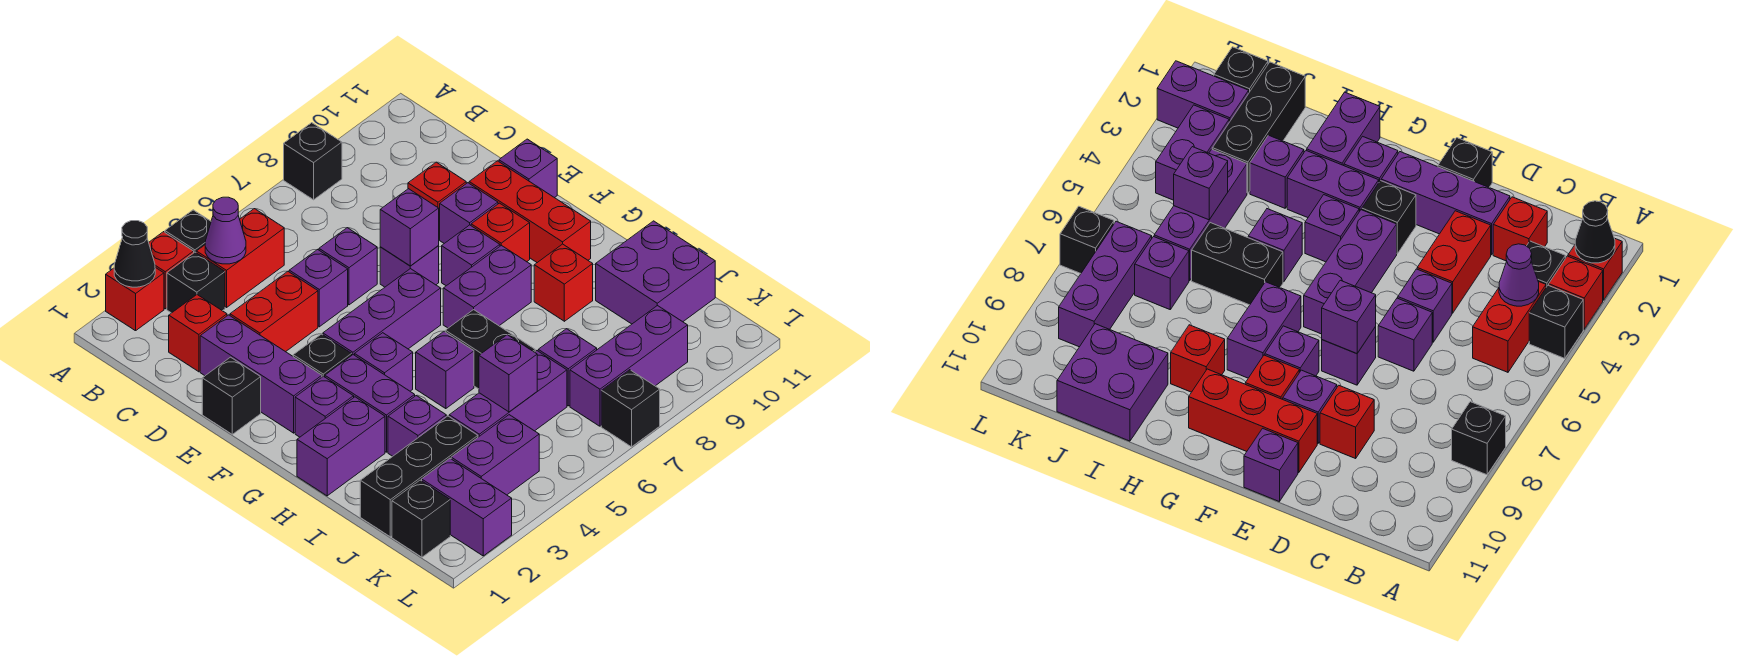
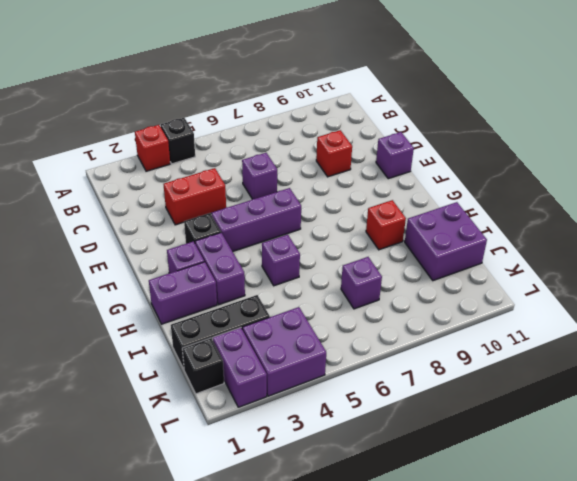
purple 2x2 brick [242,307,326,396] -> purple 1x2 brick [451,415,539,495]
none -> red 1x1 brick [106,267,164,331]
none -> black 1x1 brick [284,123,342,200]
none -> black 1x1 brick [167,252,225,313]
none -> red 1x2 brick [196,209,284,307]

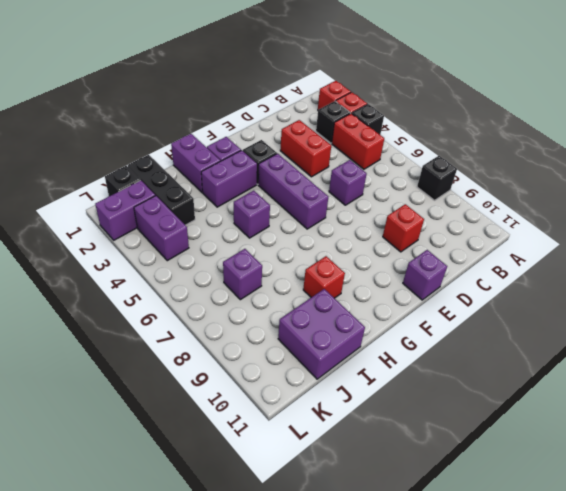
none -> red 1x1 brick [169,295,227,372]
none -> purple 1x3 brick [200,315,322,433]
none -> purple 1x1 brick [289,249,348,327]
none -> black 1x1 brick [202,357,261,434]

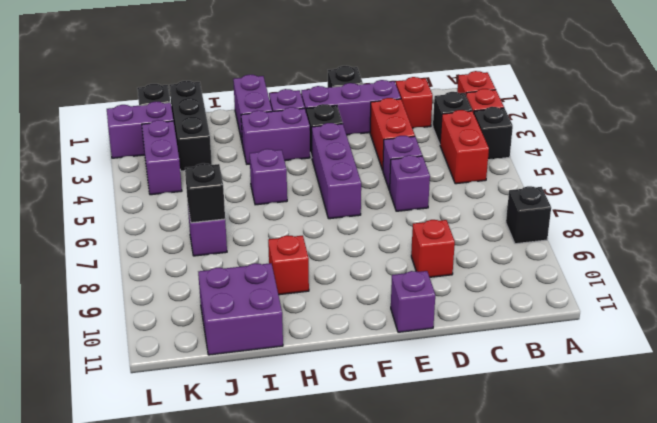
black 1x1 brick [185,163,225,223] -> black 1x1 brick moved to [601,370,660,447]
none -> purple 1x1 brick [380,246,439,287]
none -> purple 1x1 brick [440,183,498,243]
none -> red 1x3 brick [469,161,591,263]
none -> purple 1x1 brick [442,225,500,286]

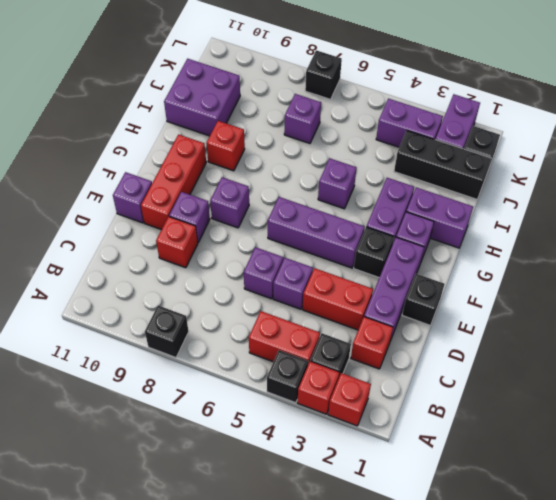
none -> purple 1x1 brick [380,246,439,287]
none -> red 1x1 brick [471,203,530,262]
none -> purple 1x1 brick [355,333,413,391]
none -> purple 1x2 brick [443,245,531,328]

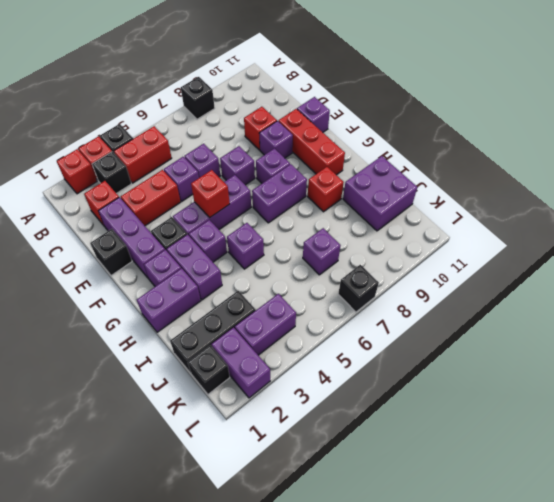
red 1x1 brick [191,170,230,218] -> red 1x1 brick moved to [471,203,530,262]
none -> black 1x2 brick [445,310,535,389]
none -> purple 1x1 brick [388,396,446,456]
none -> purple 1x3 brick [449,351,567,437]
none -> purple 1x3 brick [570,305,688,426]

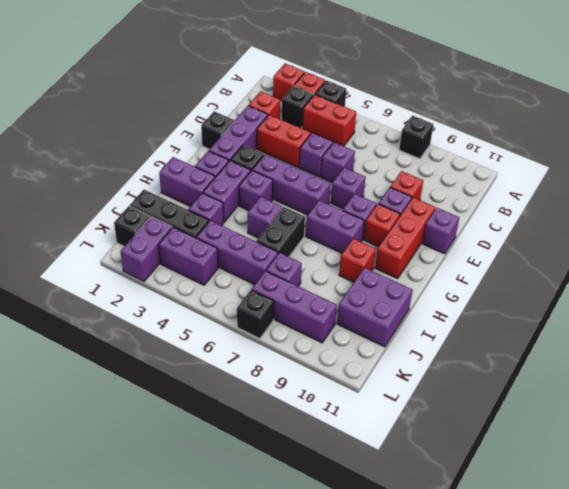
none -> black 1x1 cone [114,221,155,287]
none -> purple 1x1 cone [205,197,246,264]
none -> purple 1x1 brick [380,189,439,266]
none -> purple 1x1 brick [479,335,537,412]

